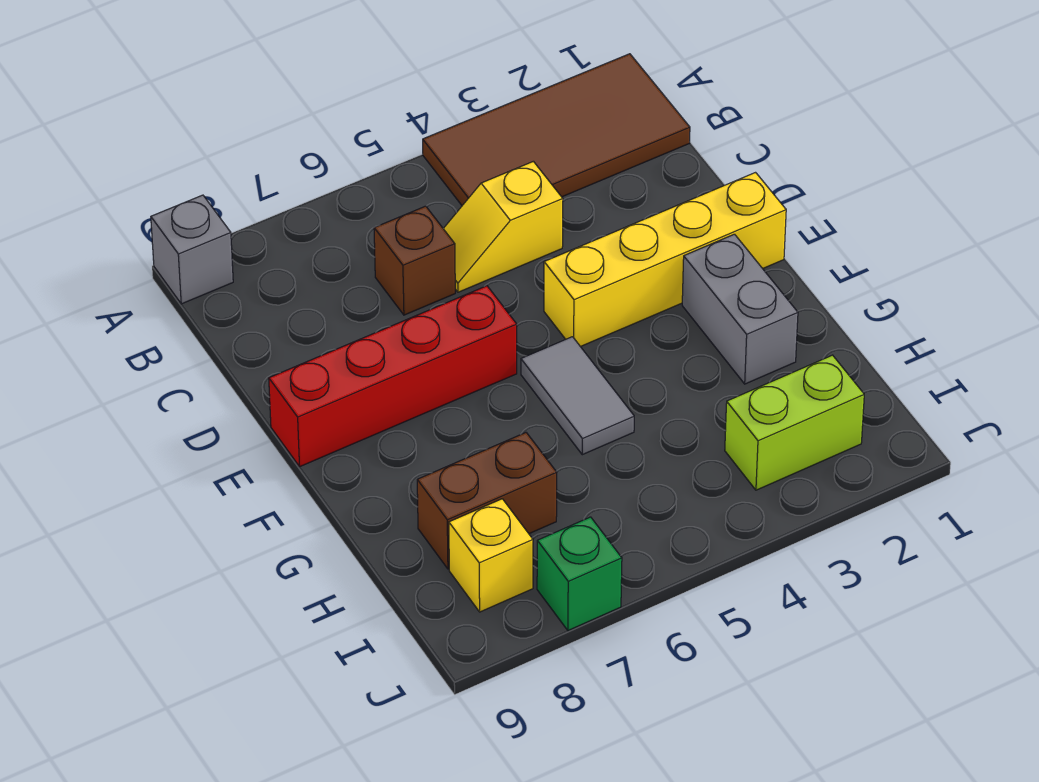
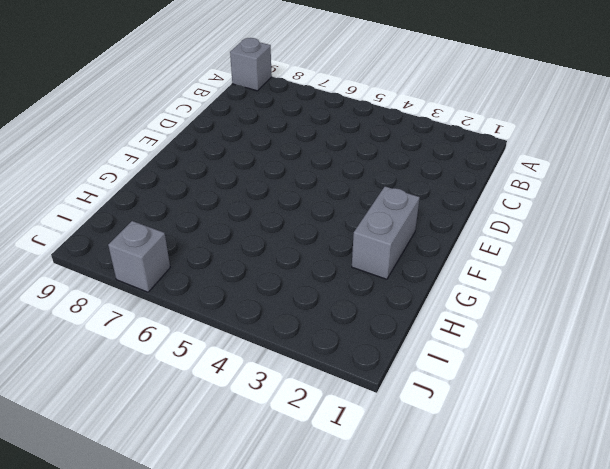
grey 1x1 brick [108,221,170,292] -> green 1x1 brick [537,517,622,631]
none -> brown 2x4 tile [423,54,690,205]
none -> yellow 1x2 slope [443,161,563,292]
none -> brown 1x1 brick [374,206,455,315]

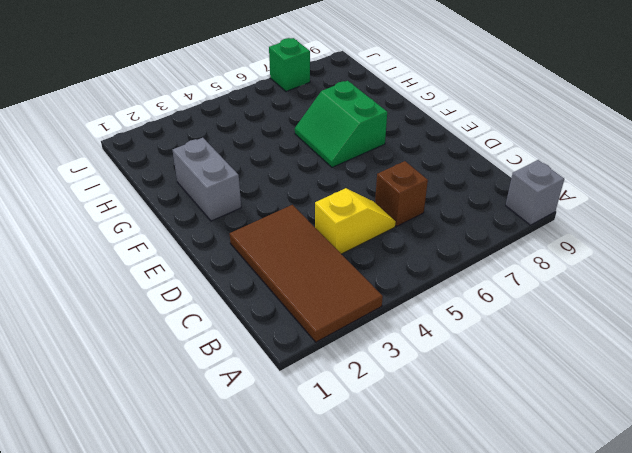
brown 2x4 tile [230,205,383,342] -> brown 2x4 tile turned to [423,54,690,205]
green 2x2 slope [295,81,387,167] -> none
none -> yellow 1x4 brick [544,173,786,347]
none -> red 1x4 brick [269,286,517,466]
none -> grey 1x2 tile [521,337,634,455]

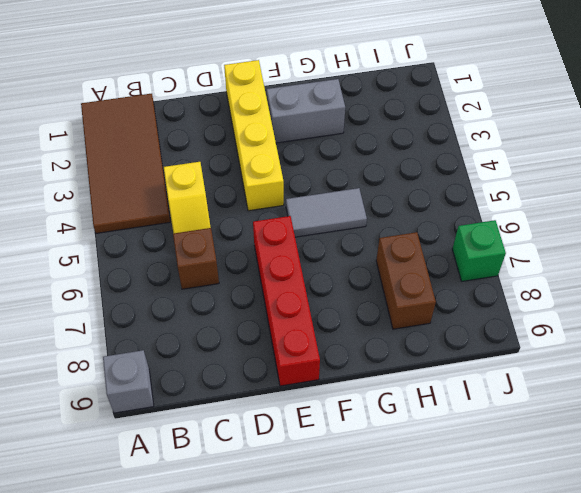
none -> lime 1x2 brick [725,355,864,490]
none -> yellow 1x1 brick [449,499,533,612]

